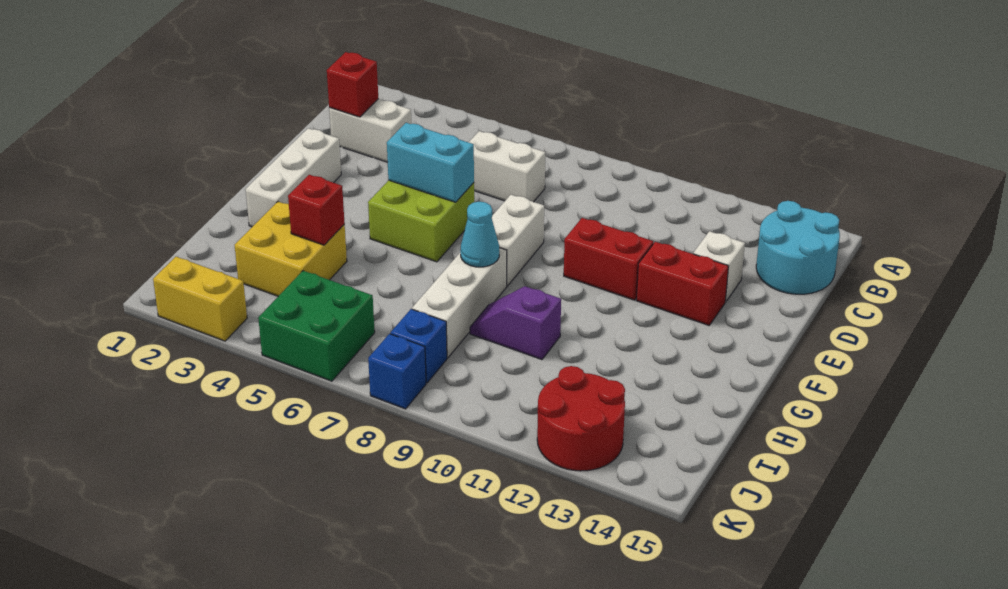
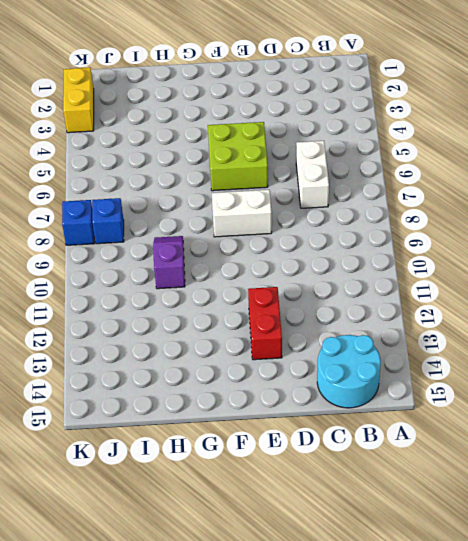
none -> white 1x2 brick [329,99,411,162]
none -> white 1x1 brick [693,231,745,302]
none -> white 1x3 brick [246,128,341,227]

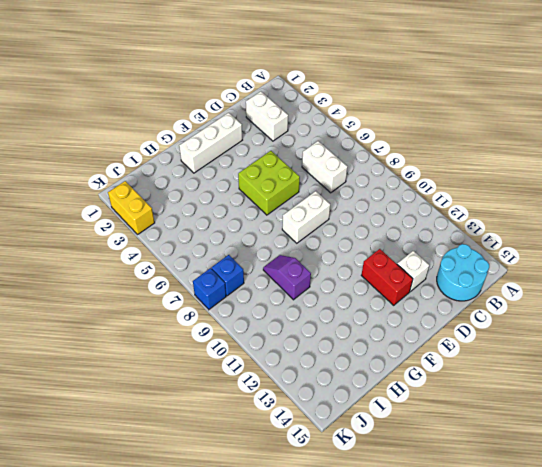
none -> red 1x2 brick [564,218,653,300]
none -> white 1x3 brick [412,248,507,358]
none -> yellow 2x2 brick [235,202,347,296]

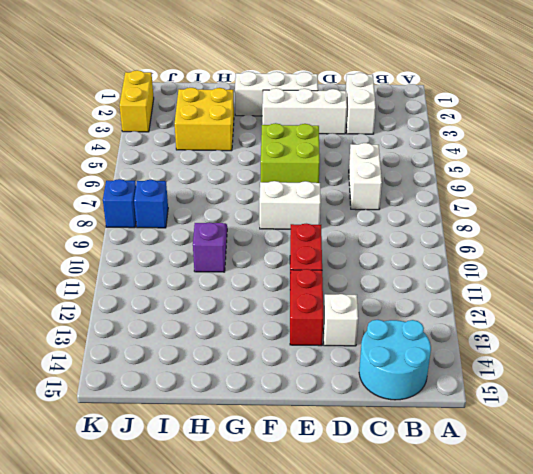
white 1x3 brick [262,88,347,134] -> white 1x3 brick moved to [412,248,507,358]
none -> green 2x2 brick [258,271,375,381]
none -> red 2x2 round brick [537,366,625,471]
none -> red 1x1 brick [327,52,378,117]

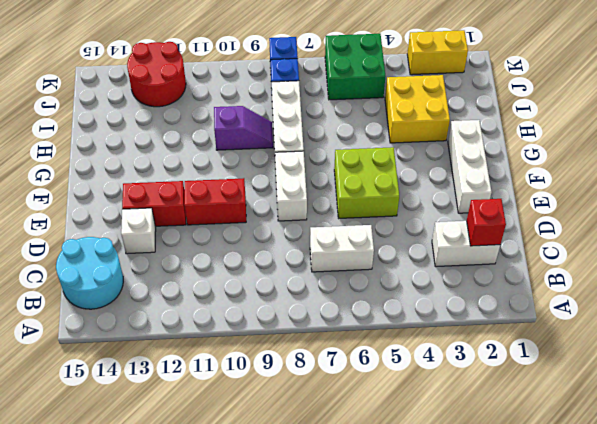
none -> cyan 1x2 brick [387,123,474,202]
none -> cyan 1x1 cone [460,202,499,267]
none -> red 1x1 brick [288,175,345,245]

